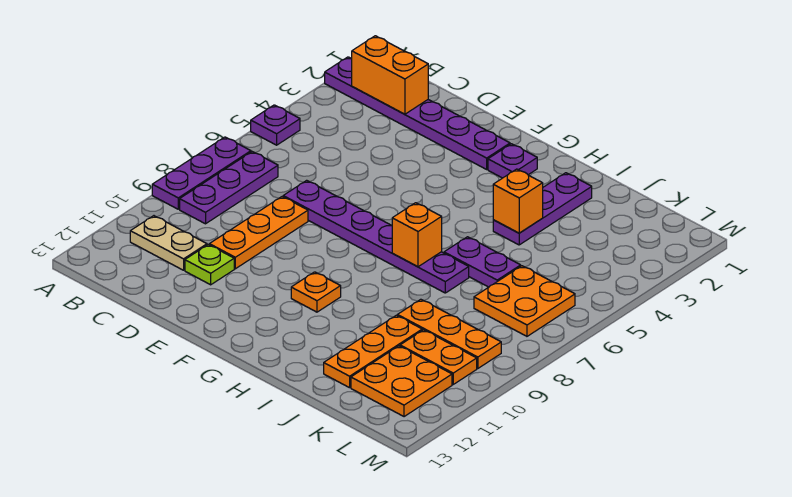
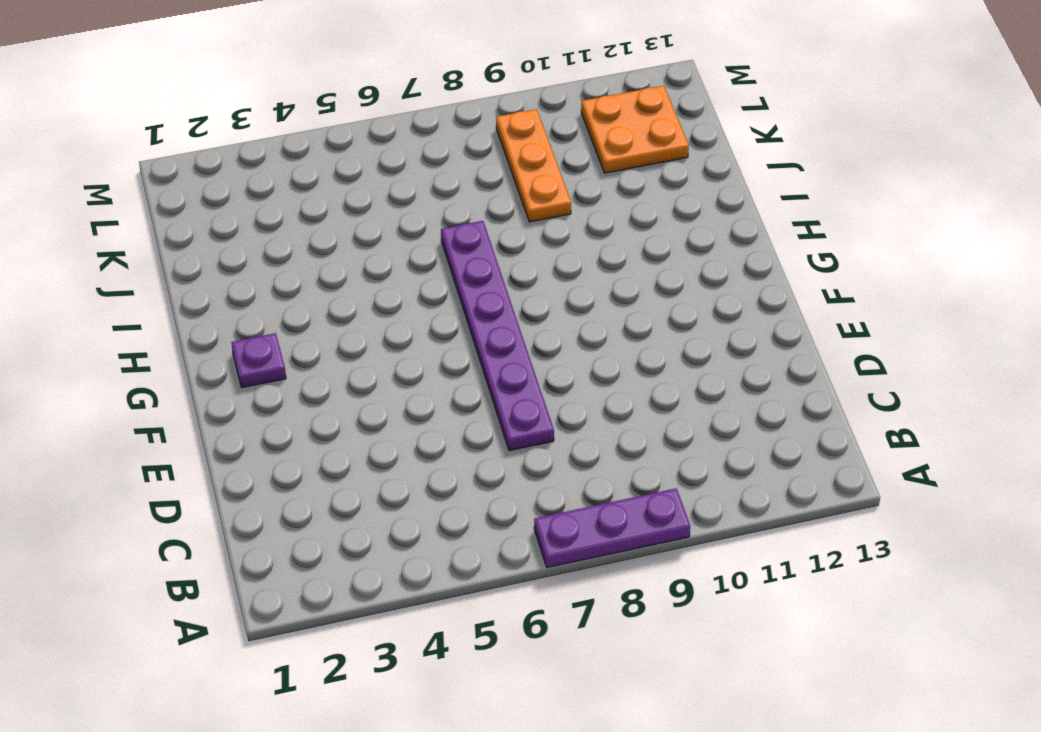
none -> purple 1x6 plate [325,57,510,169]
none -> purple 1x1 plate [251,105,300,145]
none -> purple 1x3 plate [180,152,278,224]

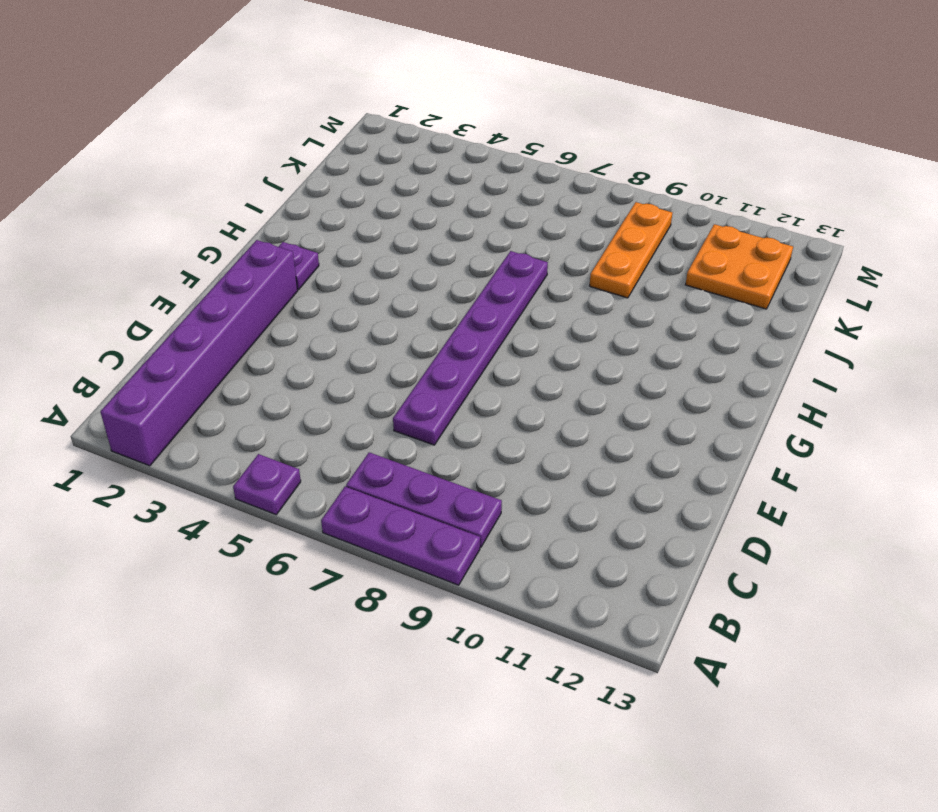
purple 1x6 brick [100,240,298,466] -> purple 1x6 plate [325,57,510,169]
none -> tan 1x2 plate [130,216,207,270]
none -> orange 1x3 plate [209,197,308,269]
none -> lime 1x1 plate [185,245,234,285]

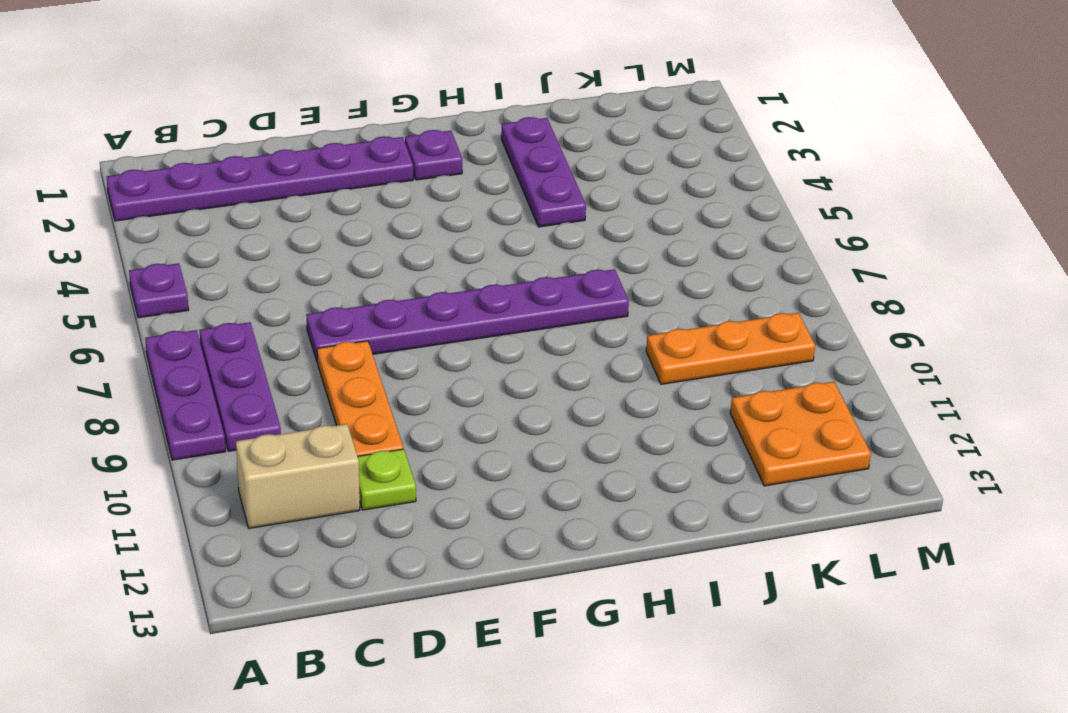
tan 1x2 brick [236,424,360,528] -> tan 1x2 plate [130,216,207,270]
none -> orange 1x1 plate [291,272,341,312]
none -> purple 1x2 plate [444,237,521,287]
none -> orange 1x3 plate [324,315,422,388]

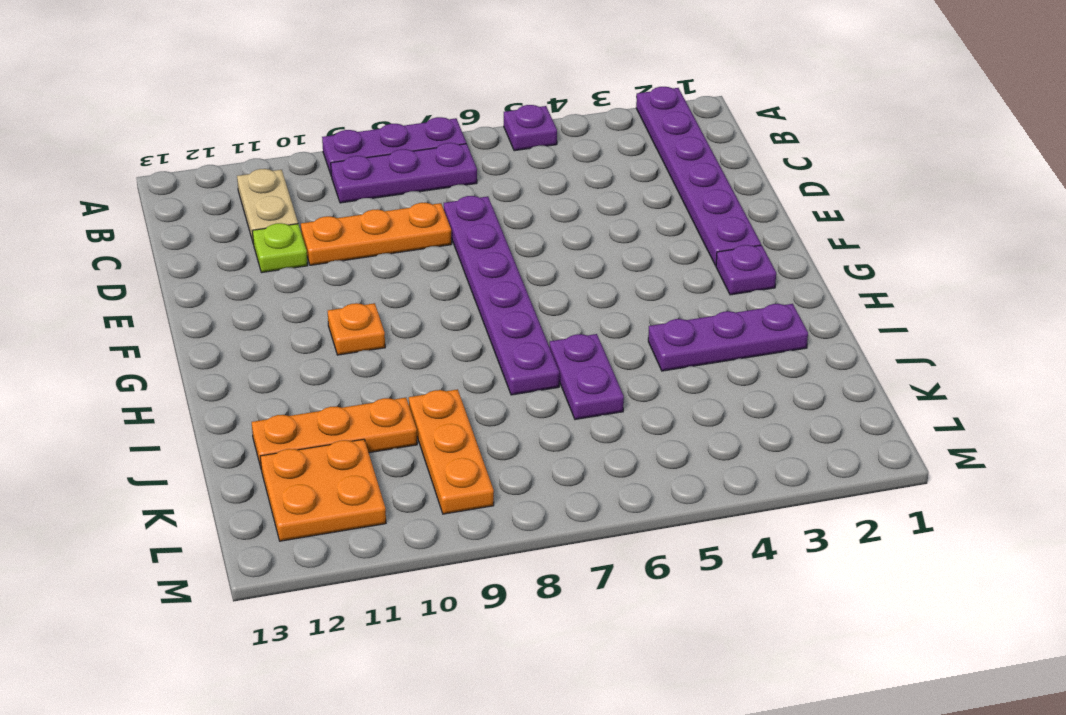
none -> orange 2x2 plate [474,266,575,336]
none -> orange 1x2 plate [400,330,477,384]
none -> orange 1x2 brick [352,36,428,114]

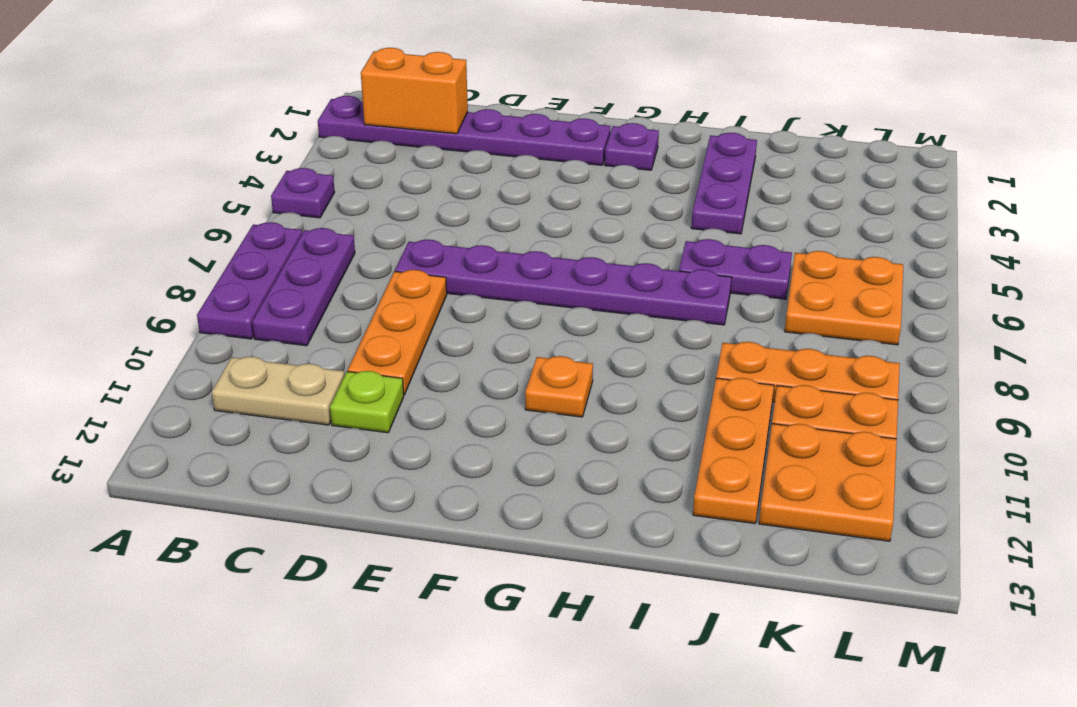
none -> orange 1x1 brick [392,203,442,267]
none -> orange 1x1 brick [493,169,543,233]

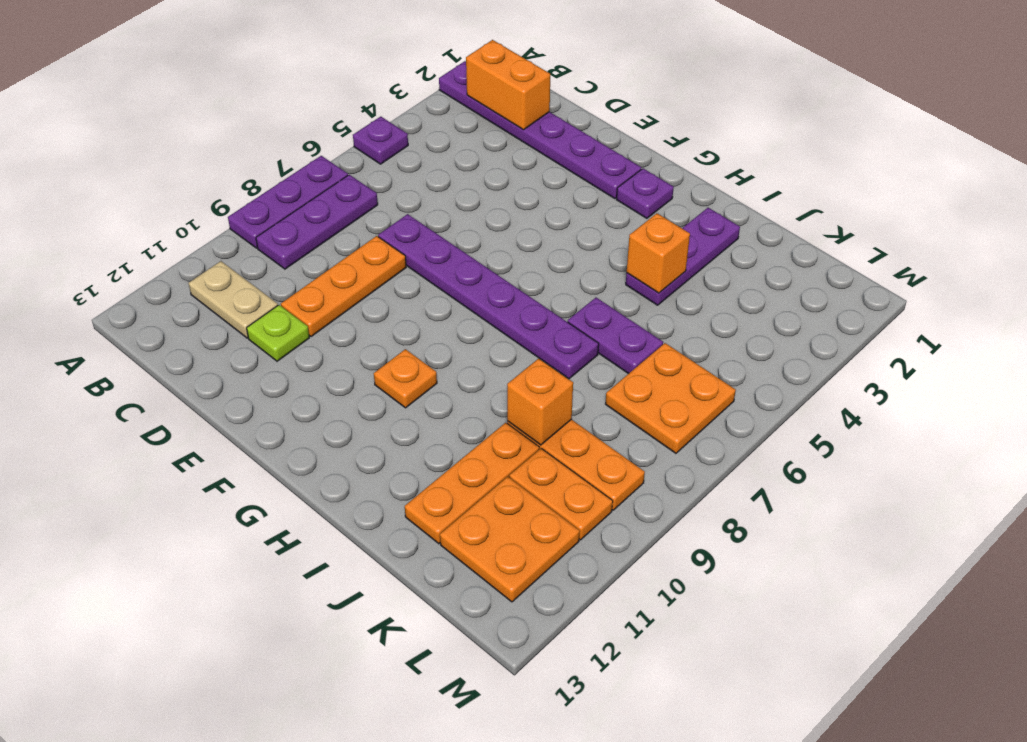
orange 1x1 brick [507,359,573,445] -> orange 1x1 brick moved to [392,203,442,267]

